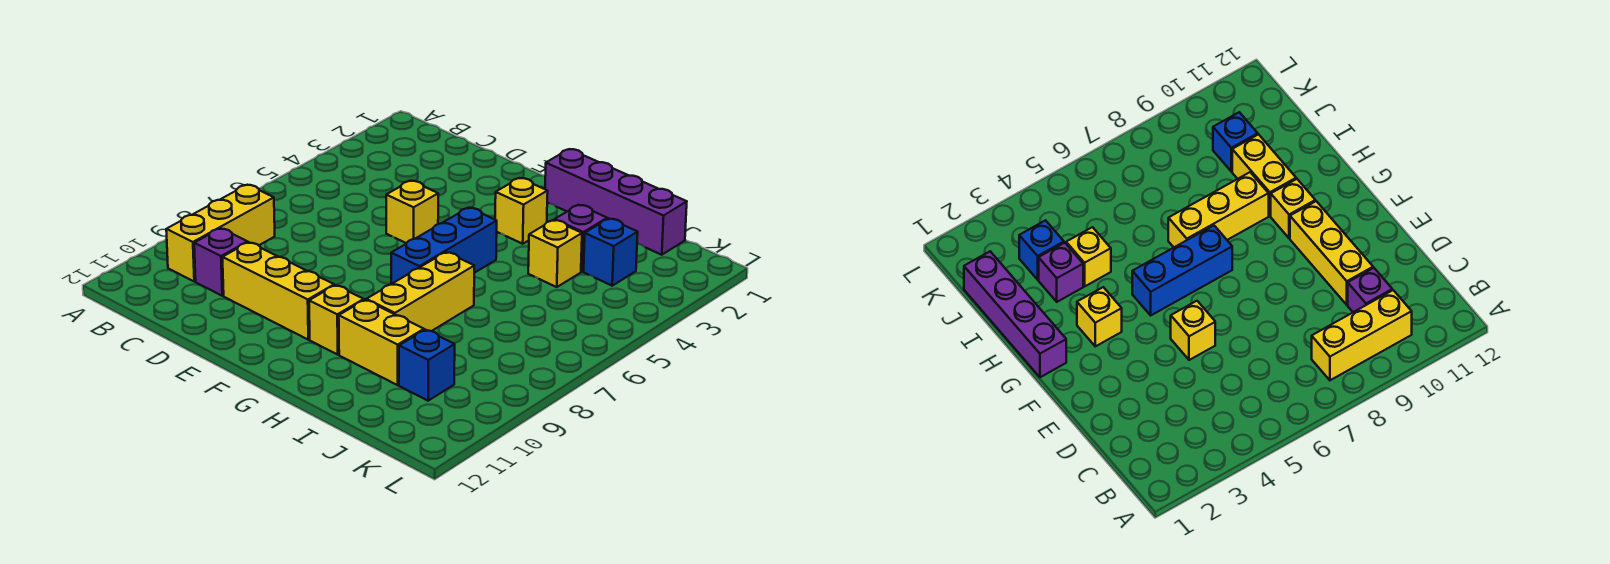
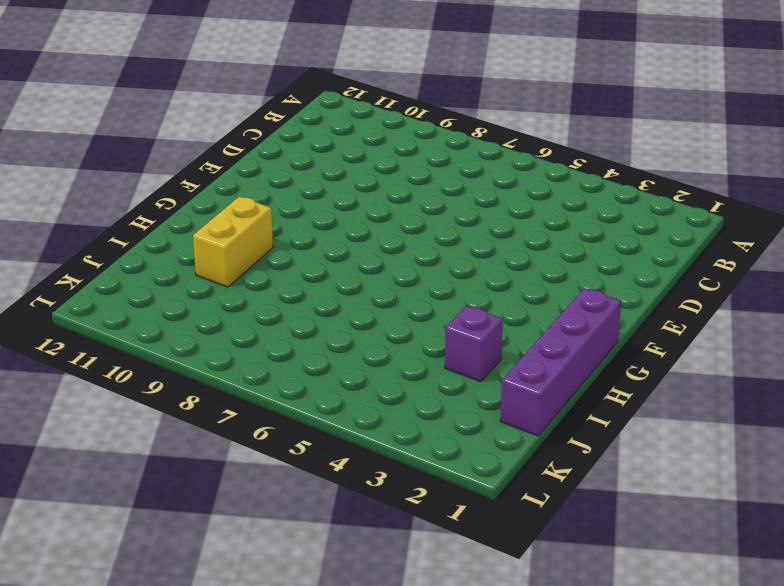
none -> yellow 1x3 brick [166,185,275,281]
none -> purple 1x1 brick [194,228,248,296]
none -> yellow 1x3 brick [222,242,334,340]

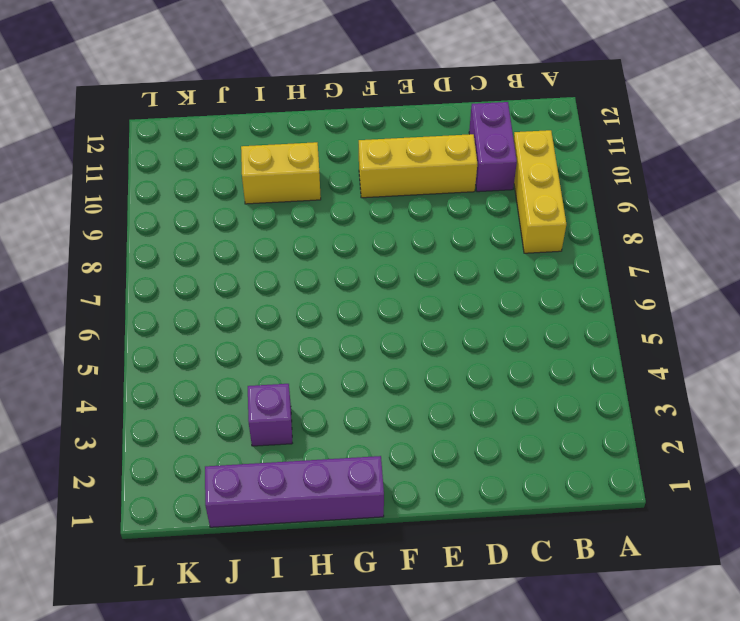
purple 1x2 brick [469,102,517,192] -> purple 1x1 brick [194,228,248,296]
none -> yellow 1x1 brick [386,181,438,243]
none -> yellow 1x1 brick [495,178,548,244]
none -> blue 1x3 brick [391,208,497,284]

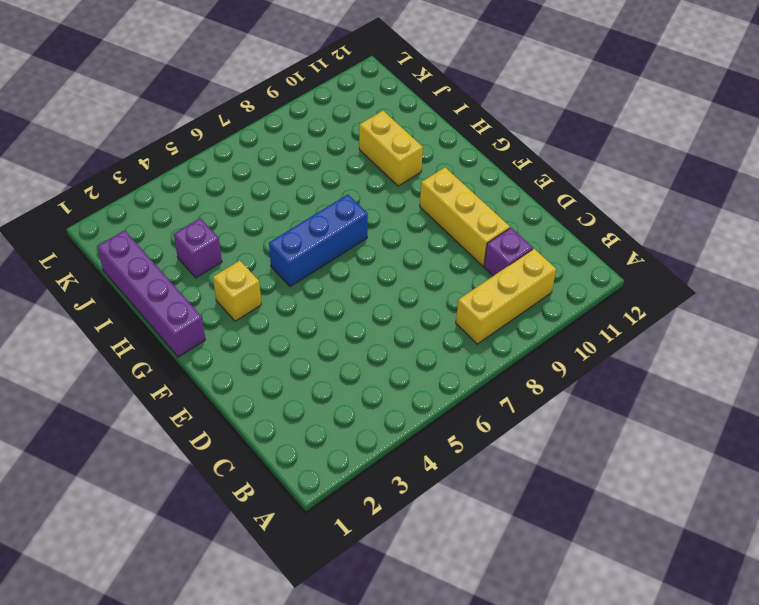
none -> yellow 1x1 brick [386,181,438,243]
none -> yellow 1x1 brick [309,285,364,355]
none -> yellow 1x3 brick [366,252,474,331]

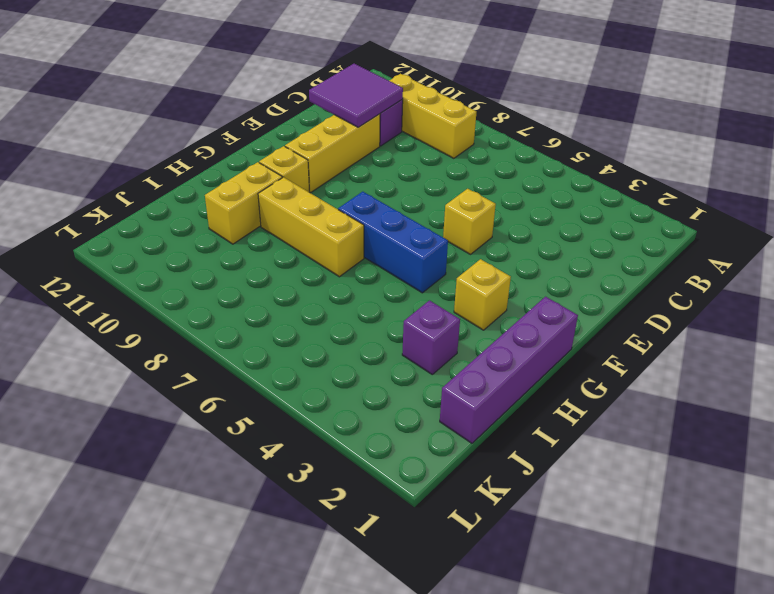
purple 2x2 tile [309,64,403,127] -> none
none -> yellow 1x1 brick [528,220,582,287]
none -> blue 1x1 brick [584,218,638,286]
none -> blue 1x1 brick [399,330,455,401]

